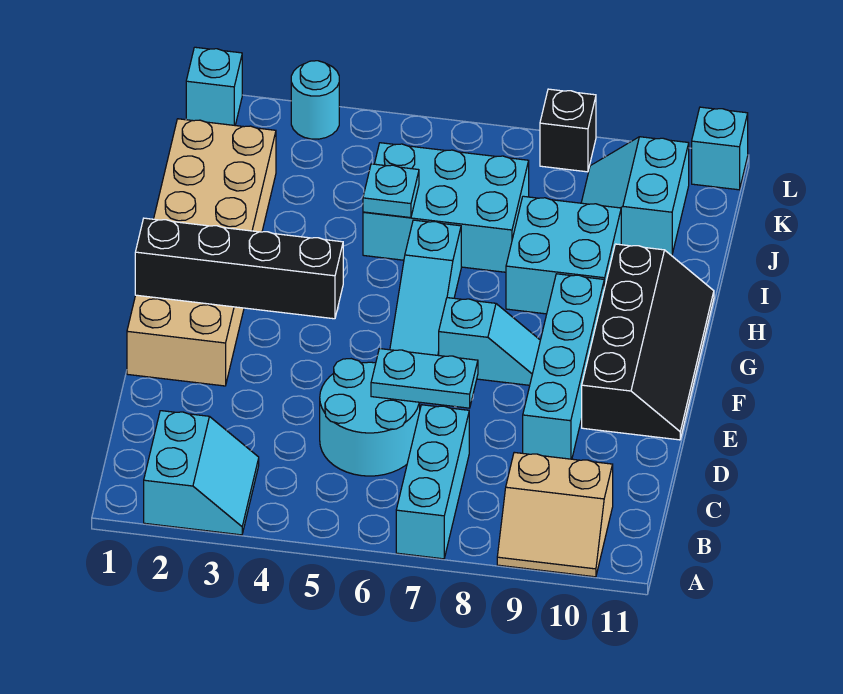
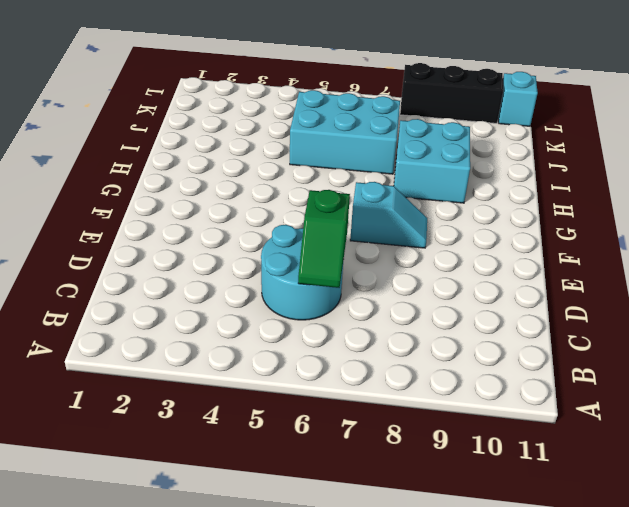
green 1x2 slope [298,190,350,288] -> cyan 1x2 plate [371,349,478,408]
black 1x3 brick [400,63,503,123] -> black 1x1 brick [540,89,596,172]
none -> cyan 2x2 slope [144,411,259,535]
none -> cyan 1x3 brick [396,405,469,559]
none -> tan 2x2 slope [497,452,613,577]

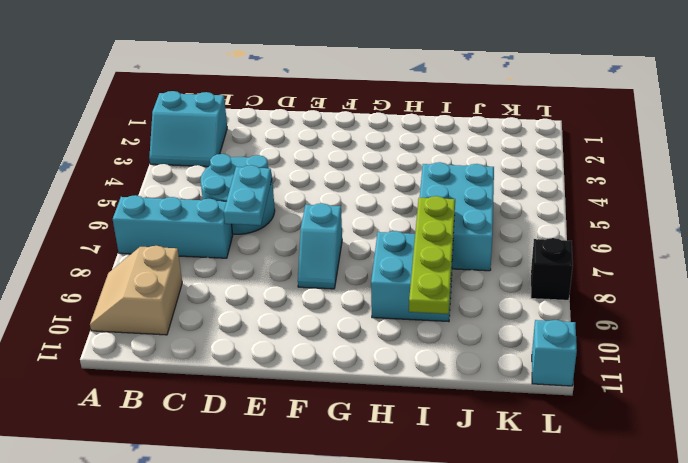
lime 1x4 plate [409,196,455,314] -> none
none -> cyan 1x4 brick [523,274,604,459]
none -> tan 2x6 brick [127,119,276,386]
none -> black 2x4 slope [582,244,714,440]

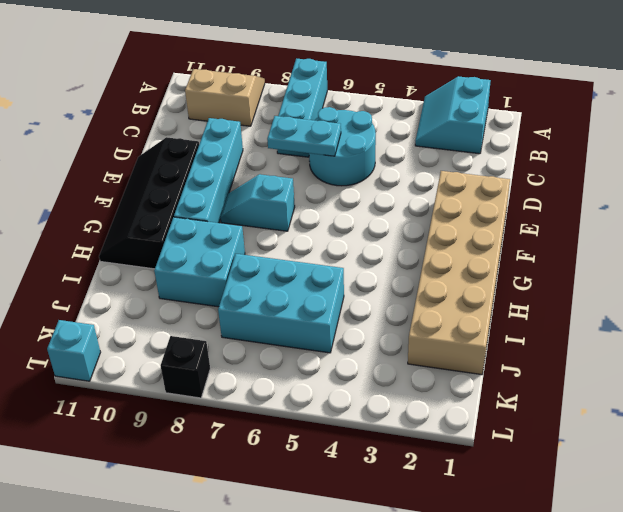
none -> cyan 1x3 slope [390,220,461,355]
none -> cyan 2x2 slope [581,137,689,255]
none -> cyan 1x1 brick [186,47,242,125]

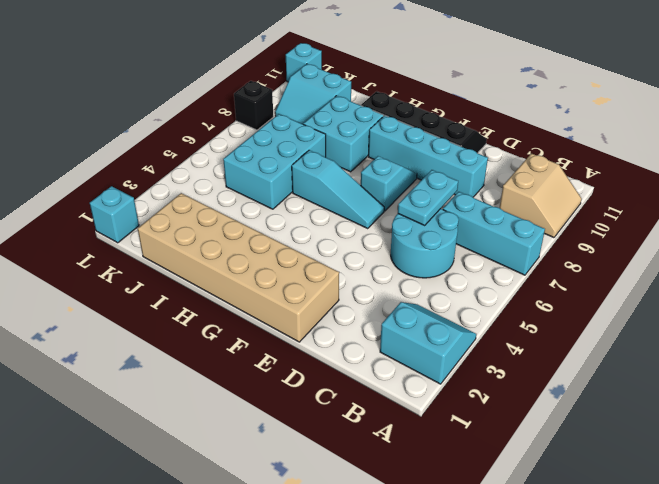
none -> cyan 1x1 round brick [291,61,339,139]
none -> black 1x4 brick [135,218,343,319]
none -> cyan 1x1 plate [363,164,419,218]

